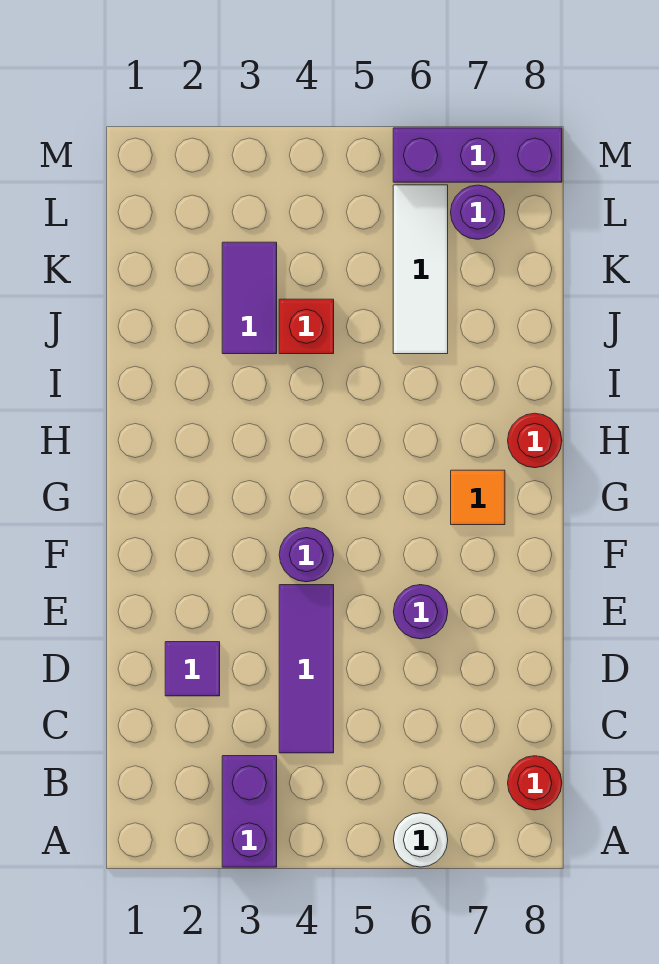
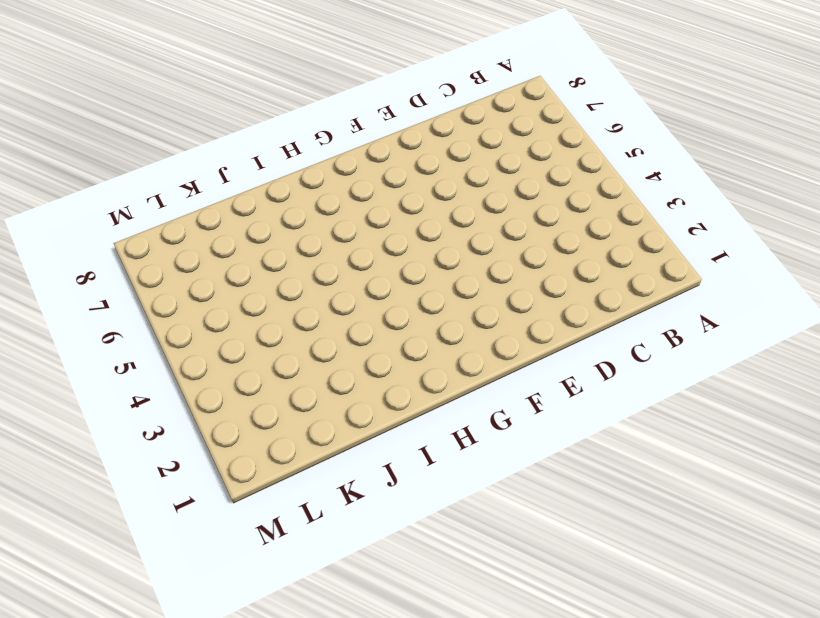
none -> purple 1x2 brick [222,756,277,867]
none -> white 1x1 round brick [394,813,448,867]
none -> red 1x1 round brick [508,756,562,810]

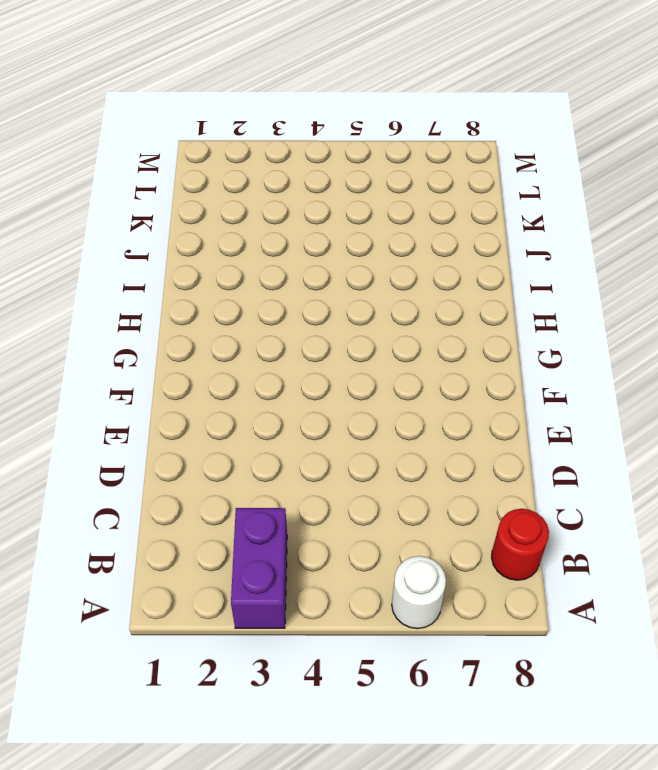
none -> purple 1x3 tile [279,585,334,753]
none -> purple 1x1 tile [165,642,220,696]
none -> purple 1x1 round brick [393,585,448,639]

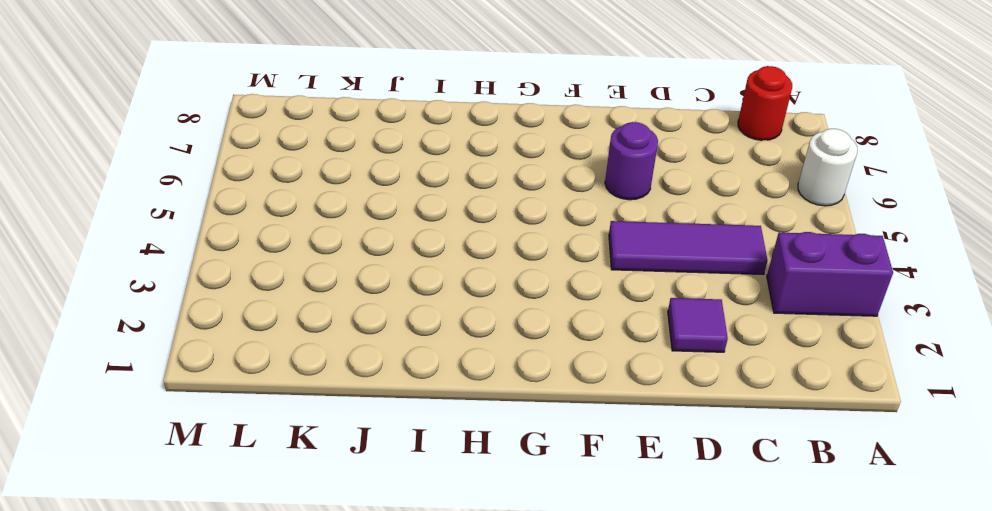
none -> purple 1x1 round brick [279,528,334,582]
none -> orange 1x1 tile [451,470,505,525]
none -> red 1x1 round brick [508,413,562,468]

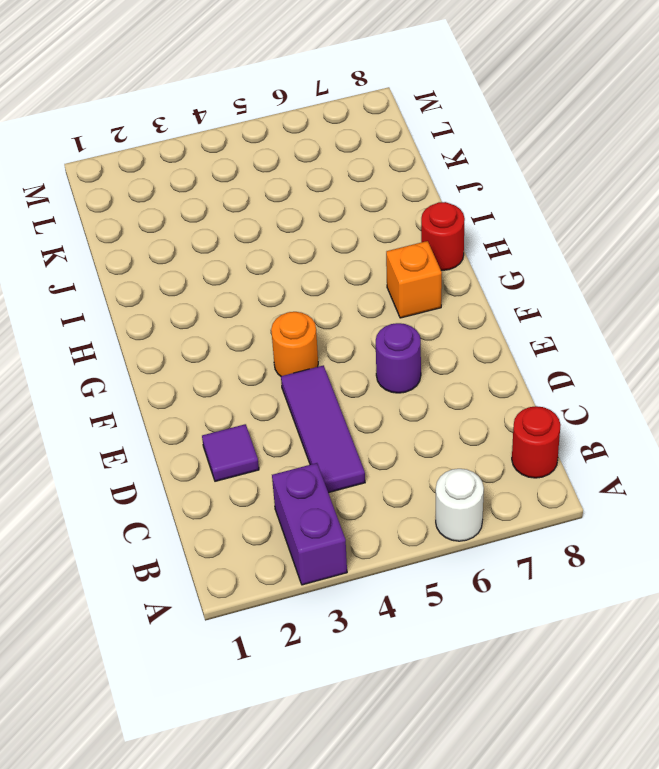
orange 1x1 round brick [271,312,318,376] -> purple 1x1 round brick [279,528,334,582]
orange 1x1 brick [386,241,442,318] -> orange 1x1 tile [451,470,505,525]
none -> purple 1x2 tile [222,242,277,354]
none -> red 1x1 brick [279,299,334,354]
none -> white 1x3 tile [393,185,448,354]

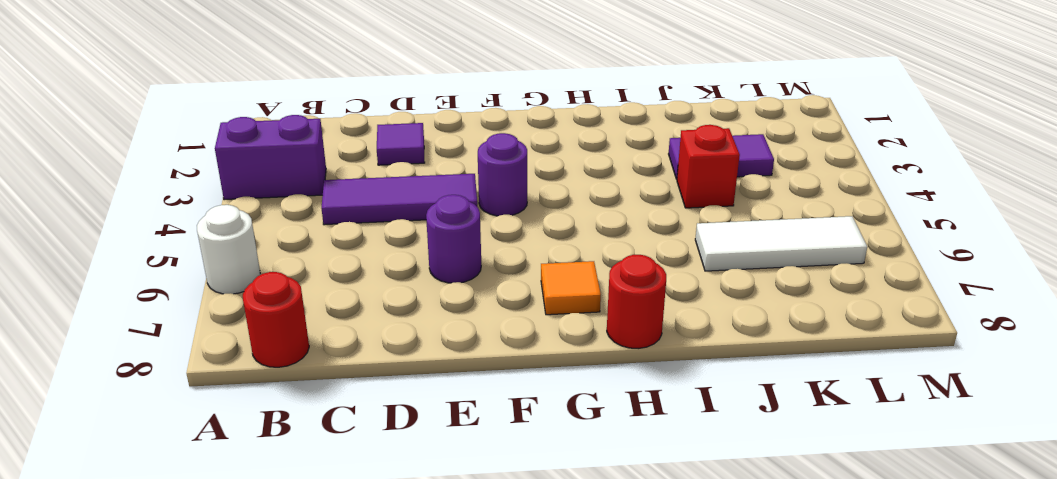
none -> purple 1x1 round brick [451,185,505,239]
none -> purple 1x3 brick [393,128,562,182]

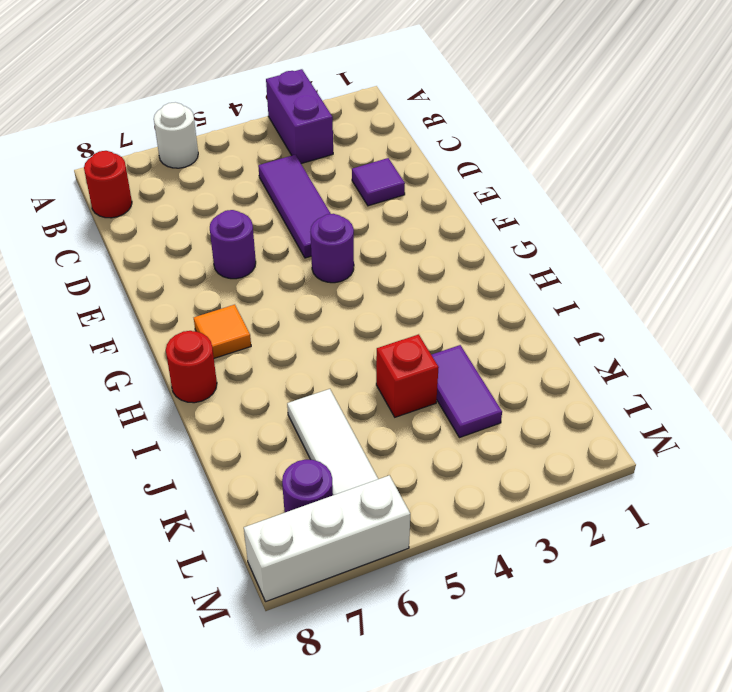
white 1x3 brick [244,475,410,602] -> purple 1x3 brick [393,128,562,182]

